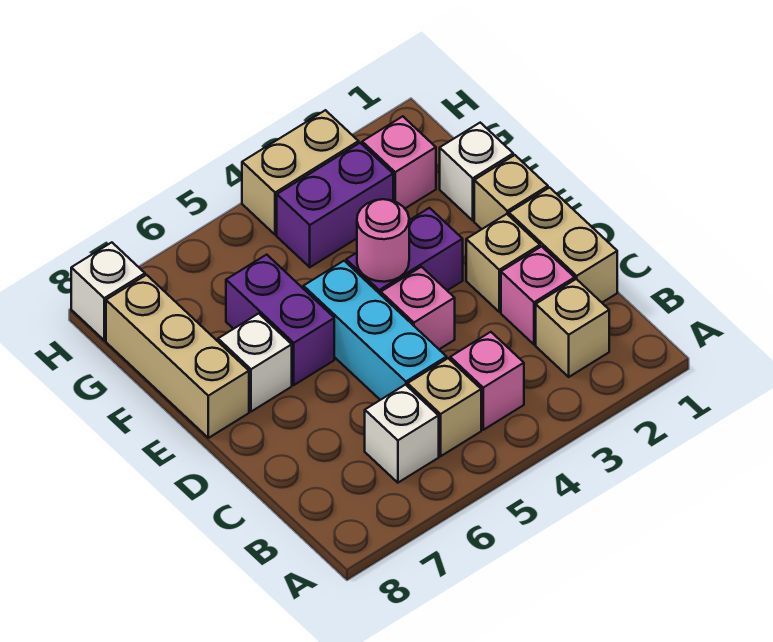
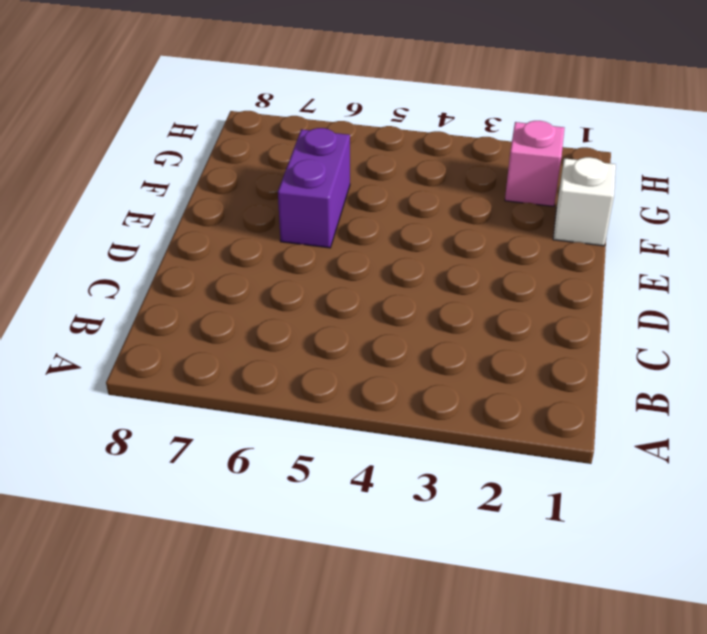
none -> tan 1x1 brick [536,279,609,377]
none -> pink 1x1 brick [450,332,524,430]
none -> tan 1x1 brick [408,358,481,456]

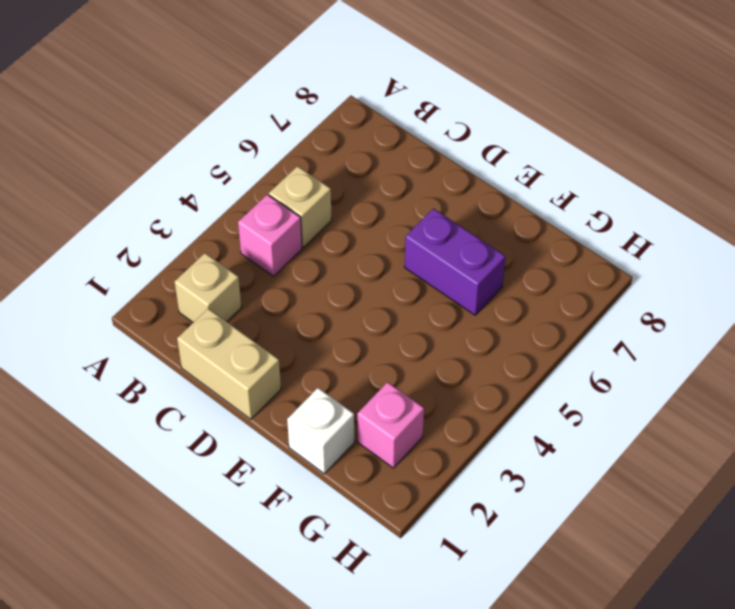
none -> white 1x1 brick [365,385,439,483]
none -> pink 1x1 brick [501,247,575,344]
none -> cyan 1x3 brick [303,261,447,400]

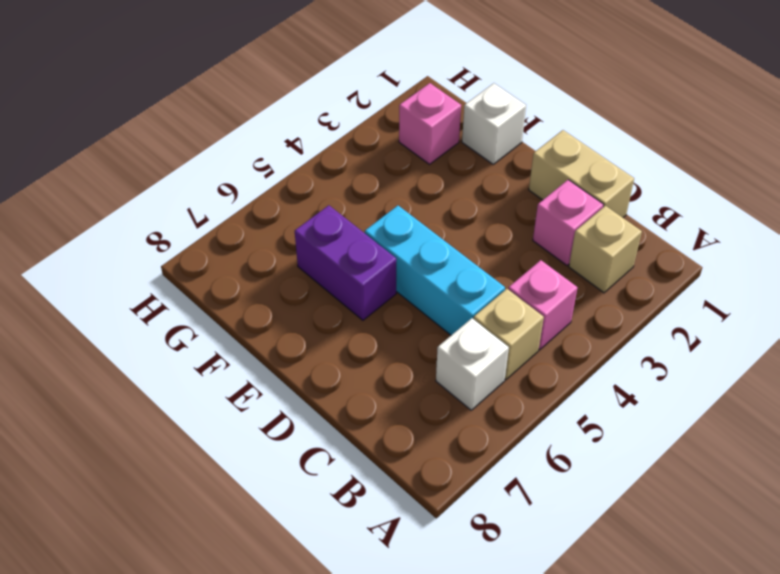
none -> tan 1x1 brick [466,214,540,312]
none -> pink 1x1 brick [381,267,455,349]
none -> tan 1x1 brick [474,155,548,229]

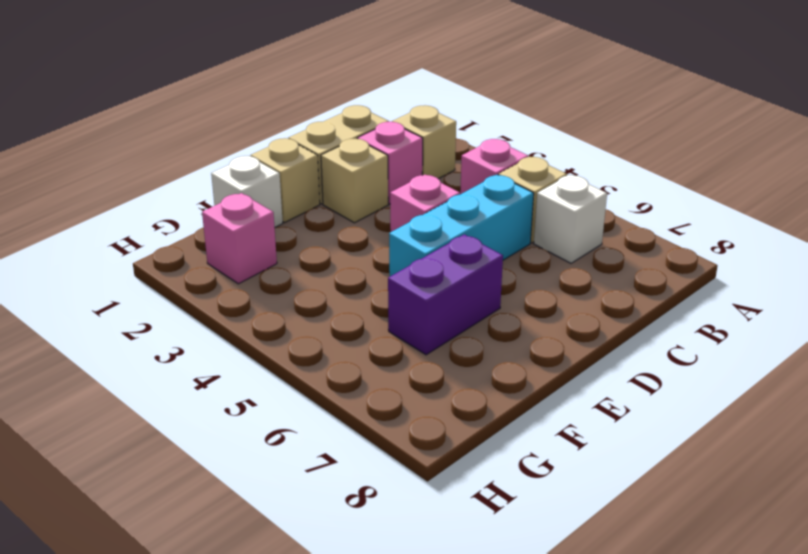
none -> purple 1x2 brick [346,208,463,295]
none -> white 1x1 brick [218,313,292,412]
none -> tan 1x3 brick [106,275,249,438]

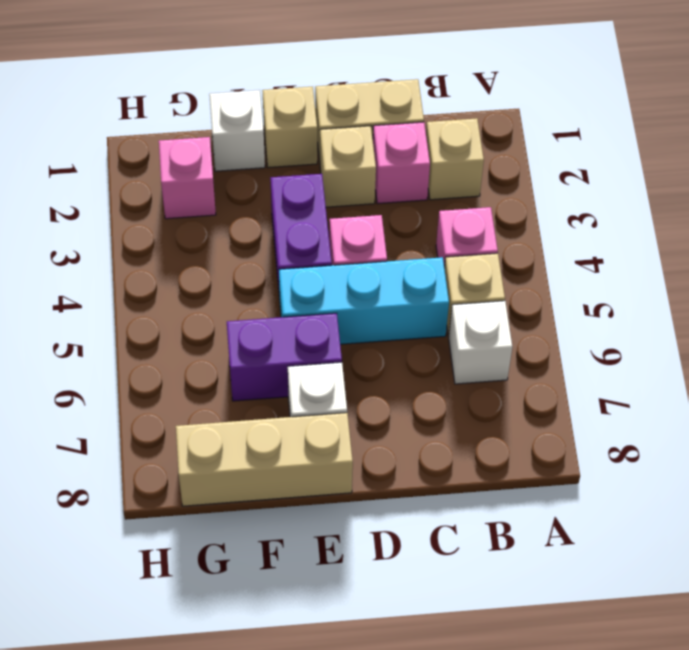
none -> purple 1x2 brick [277,143,393,267]
none -> tan 1x2 brick [242,110,359,235]
none -> white 1x1 brick [71,242,145,340]

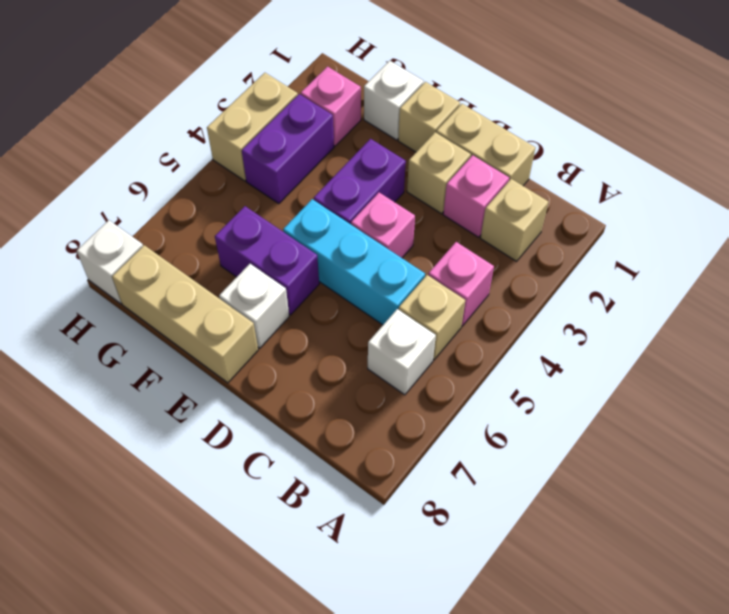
none -> pink 1x1 round brick [357,199,409,282]

